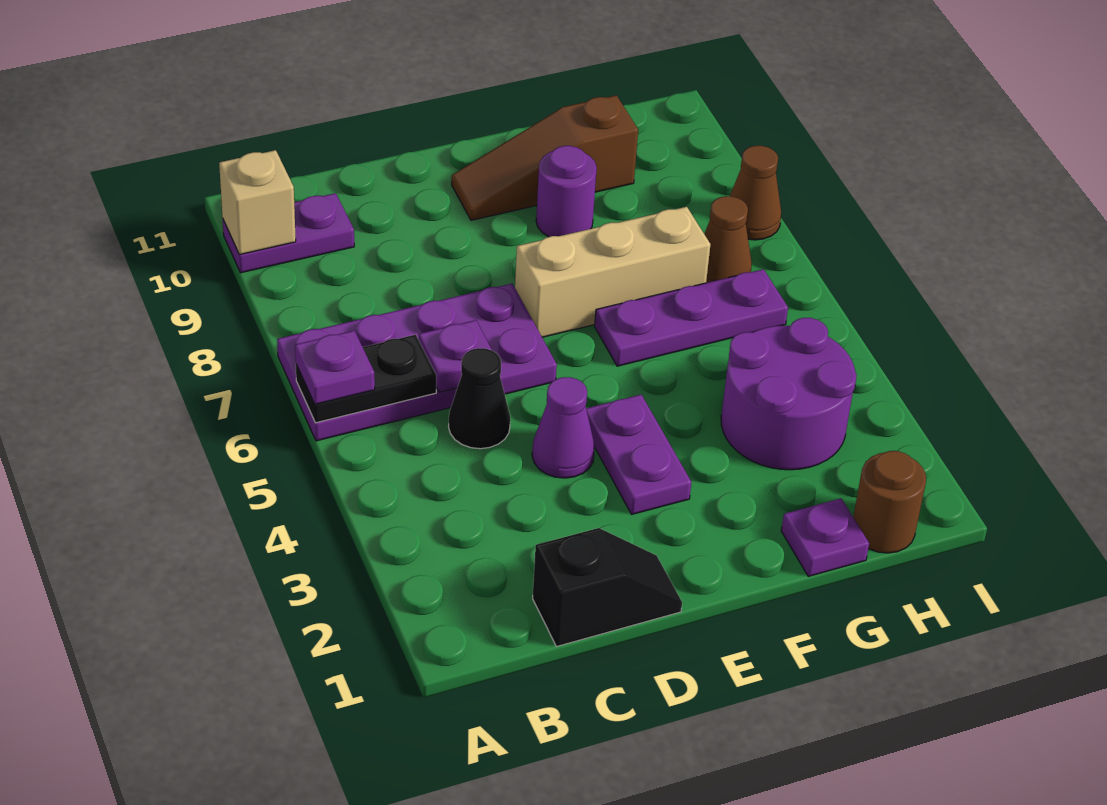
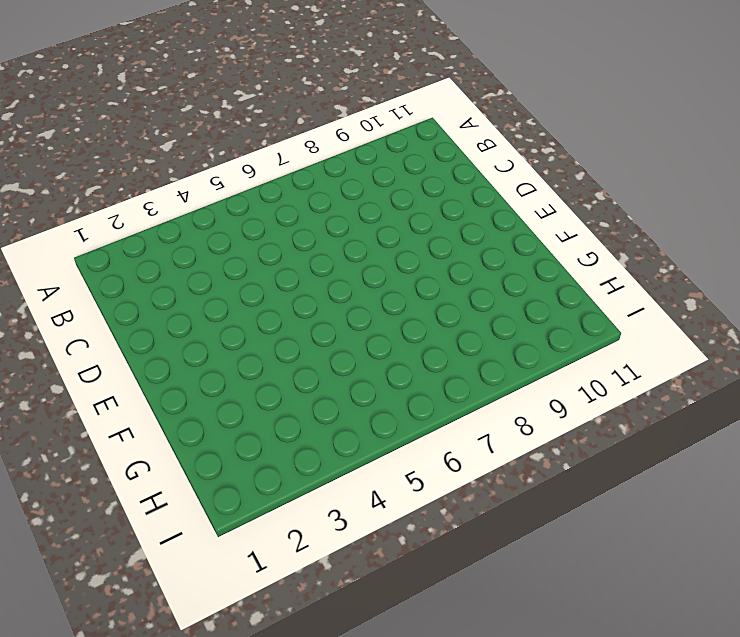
none -> purple 2x4 plate [277,284,557,441]
none -> purple 1x2 plate [223,193,354,273]
none -> black 1x2 slope [533,528,682,647]

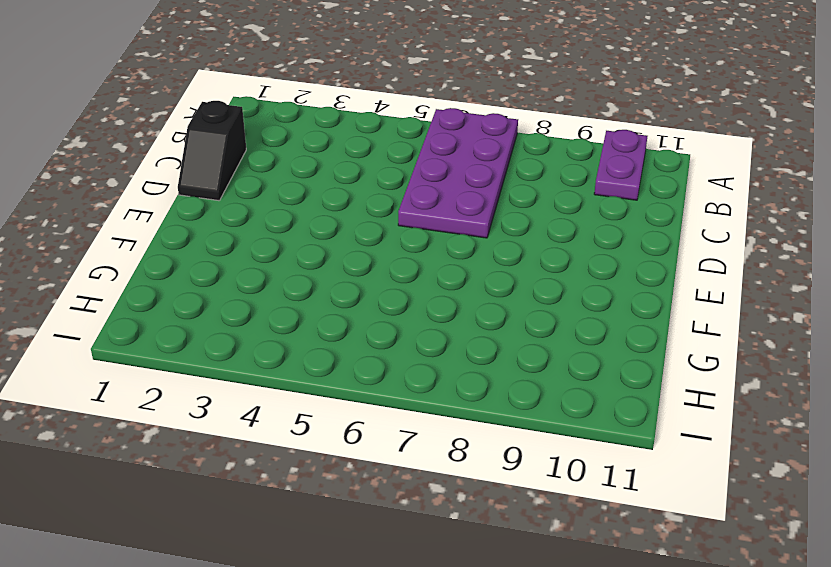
none -> black 1x1 cone [449,348,510,449]
none -> purple 1x1 cone [532,377,595,478]
none -> purple 1x2 plate [586,395,691,514]

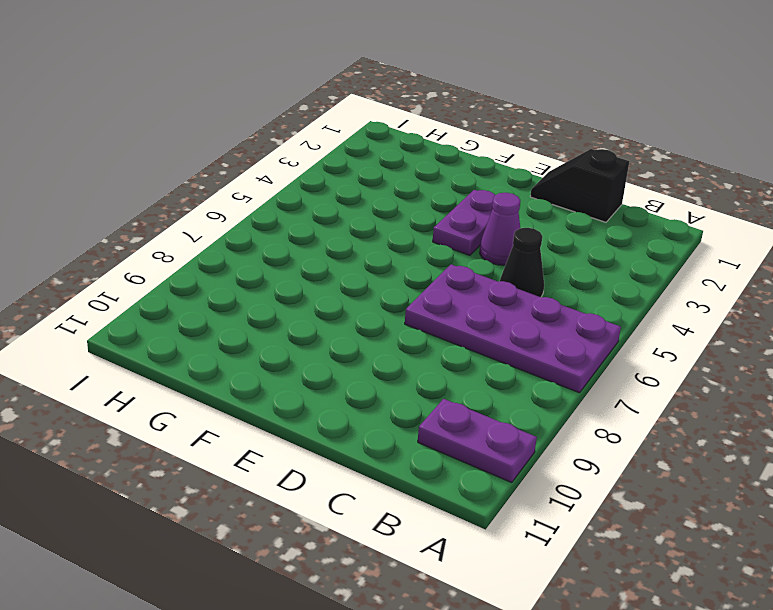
none -> tan 1x3 brick [515,207,710,337]
none -> brown 1x3 slope [452,95,638,220]
none -> purple 1x3 plate [595,269,788,366]

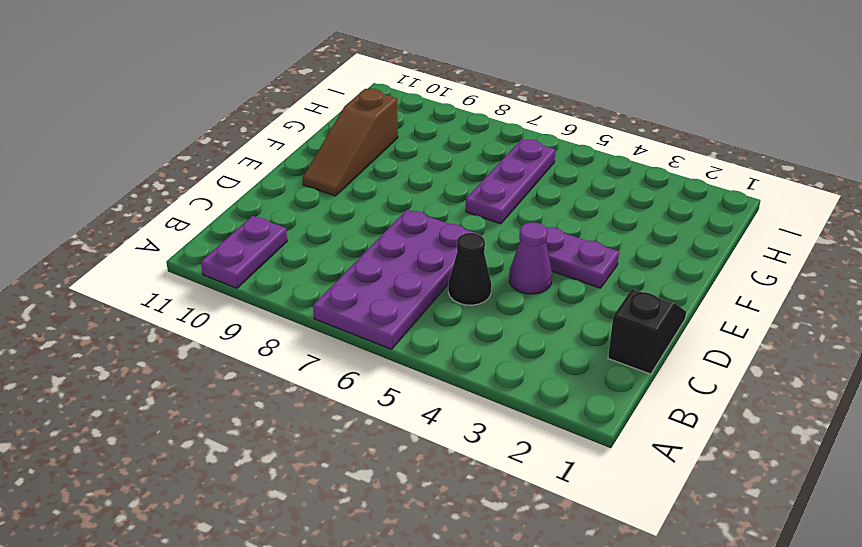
none -> tan 1x3 brick [515,207,710,337]
none -> purple 1x1 round brick [536,146,597,237]
none -> purple 1x1 plate [781,498,869,576]

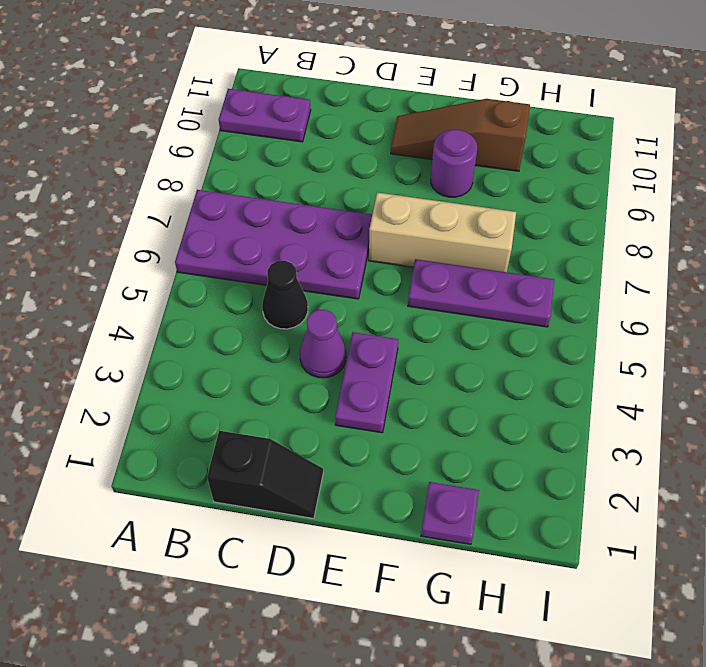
none -> purple 2x2 round brick [721,318,857,470]
none -> brown 1x1 round brick [853,451,926,553]
none -> brown 1x1 cone [704,196,752,283]

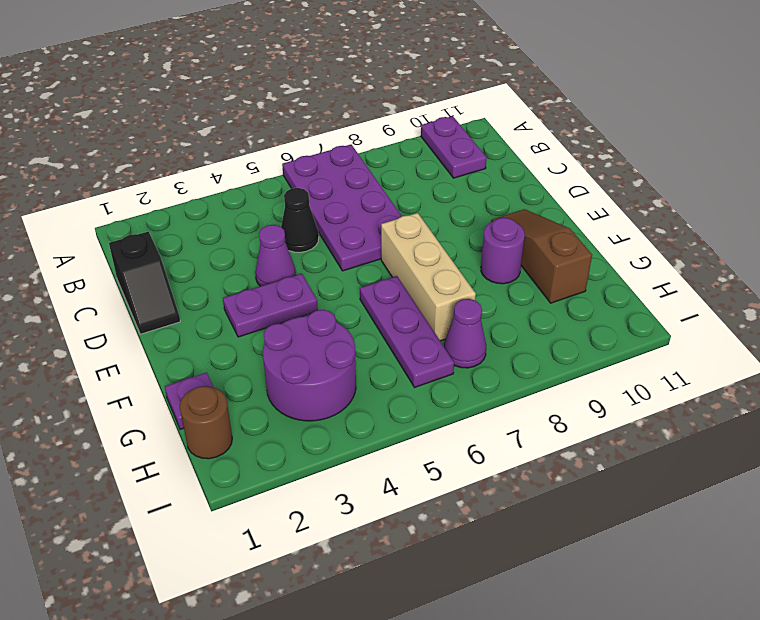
purple 1x1 cone [444,299,486,368] -> brown 1x1 cone [704,196,752,283]
none -> brown 1x1 cone [730,146,781,240]
none -> black 1x2 plate [296,335,437,423]
none -> tan 1x1 brick [219,150,296,255]

